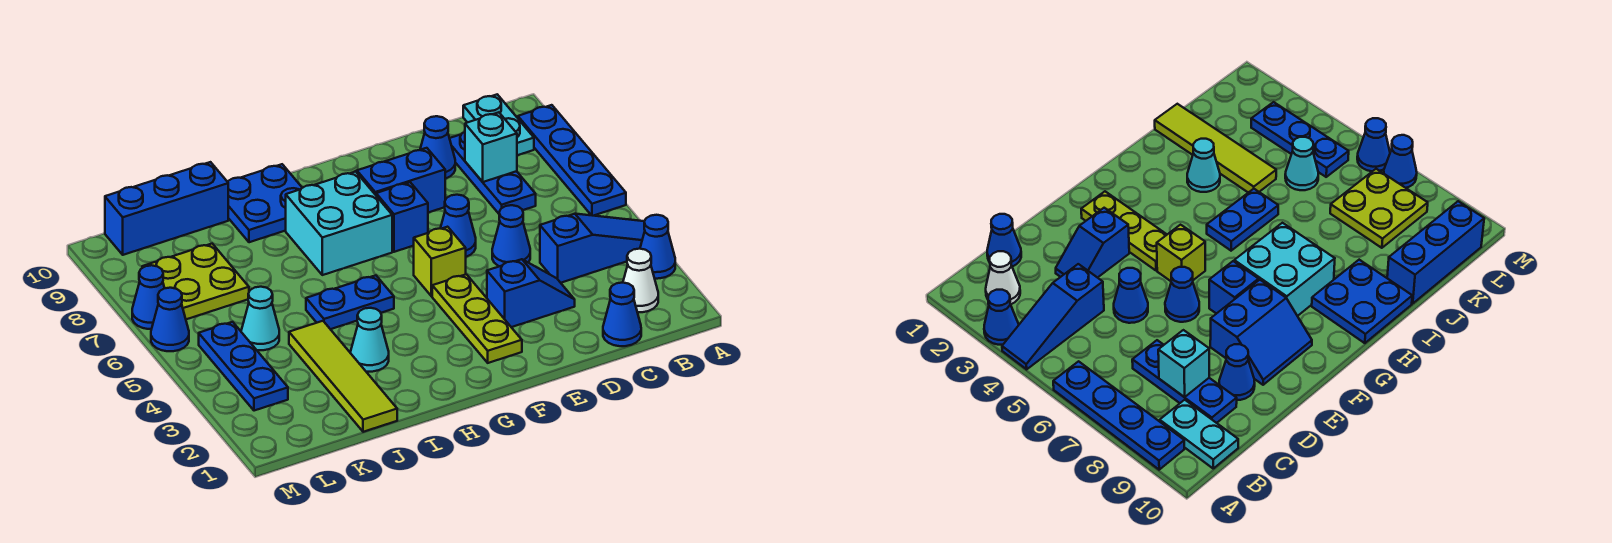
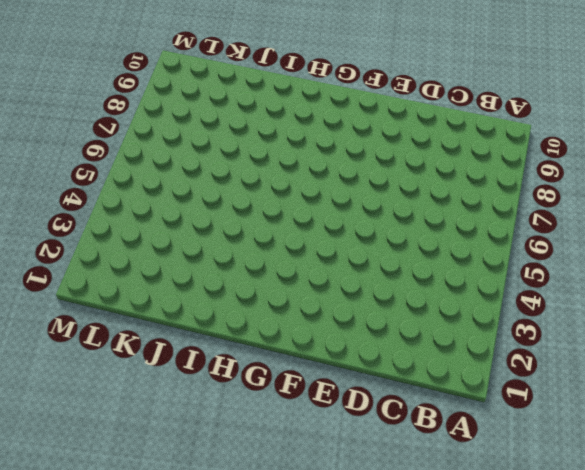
none -> blue 1x1 cone [640,215,675,279]
none -> blue 1x3 slope [540,214,645,283]
none -> blue 1x4 plate [518,105,626,216]

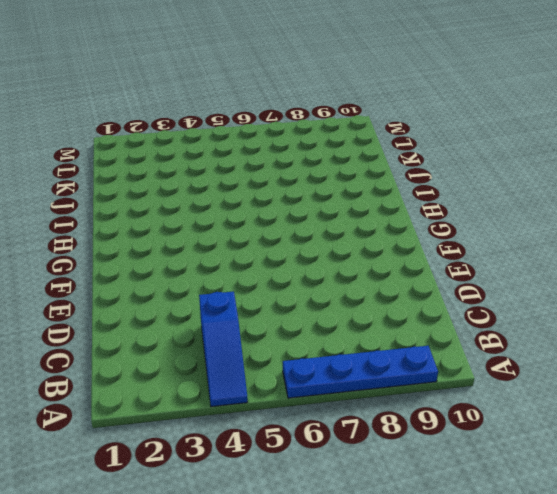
none -> blue 1x1 cone [640,215,675,279]
none -> white 1x1 cone [623,249,658,312]
none -> cyan 1x2 plate [463,94,534,155]

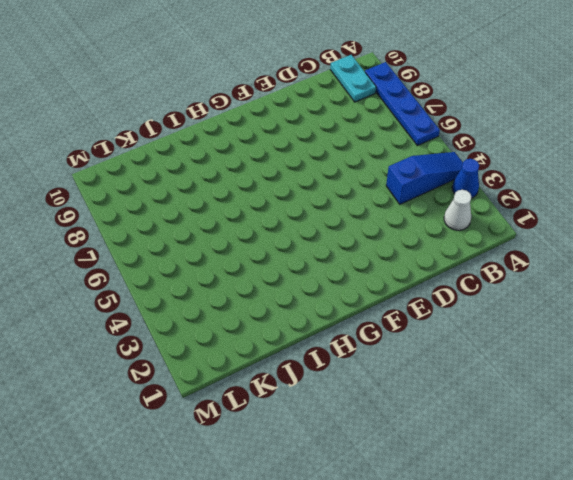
none -> blue 1x1 cone [603,283,641,346]
none -> blue 1x3 plate [450,132,536,214]
none -> blue 1x2 slope [487,259,575,327]

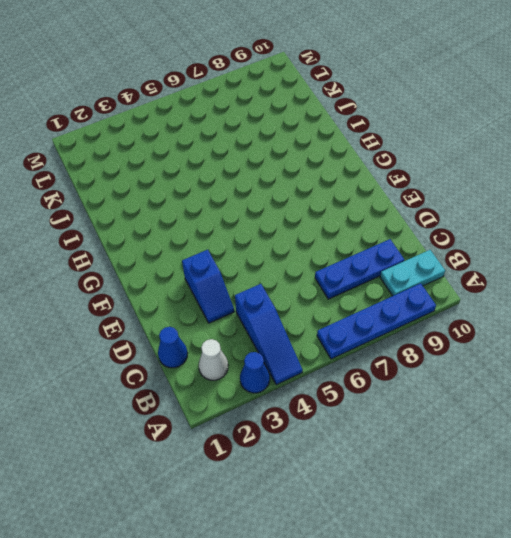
none -> blue 1x1 cone [492,205,530,266]
none -> blue 1x1 cone [420,116,455,179]
none -> blue 1x1 cone [440,195,476,257]

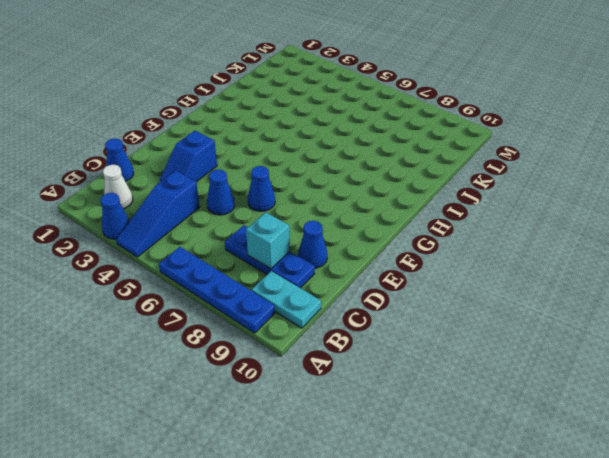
none -> blue 2x2 slope [355,148,445,213]
none -> lime 1x3 plate [432,274,522,363]
none -> lime 1x1 brick [414,227,466,296]

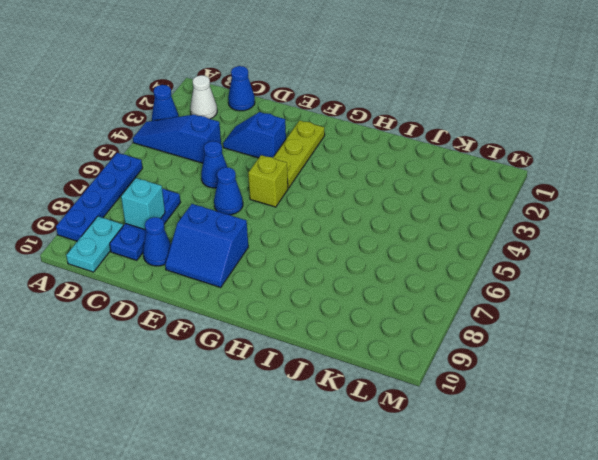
none -> blue 1x1 brick [376,182,428,252]
none -> cyan 2x2 brick [286,172,392,275]
none -> blue 1x2 plate [306,275,394,329]

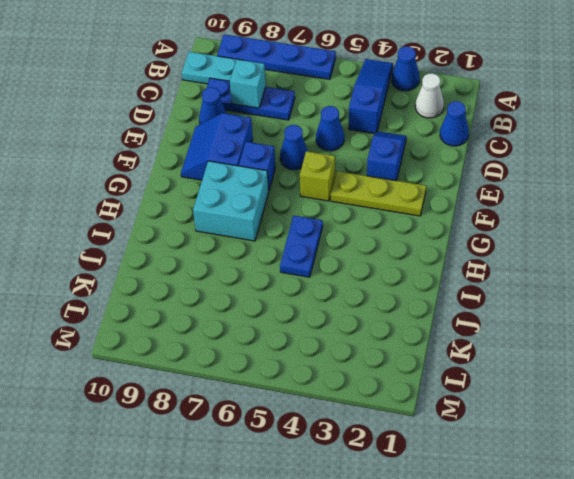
none -> blue 2x2 plate [228,164,302,242]
none -> cyan 1x1 cone [351,308,389,372]
none -> lime 1x4 tile [289,321,397,432]

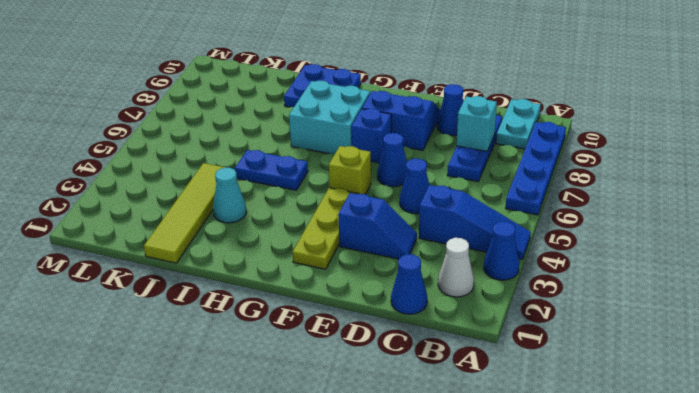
none -> blue 1x3 brick [105,162,228,255]
none -> cyan 1x1 cone [241,287,279,350]
none -> lime 2x2 plate [142,244,249,319]

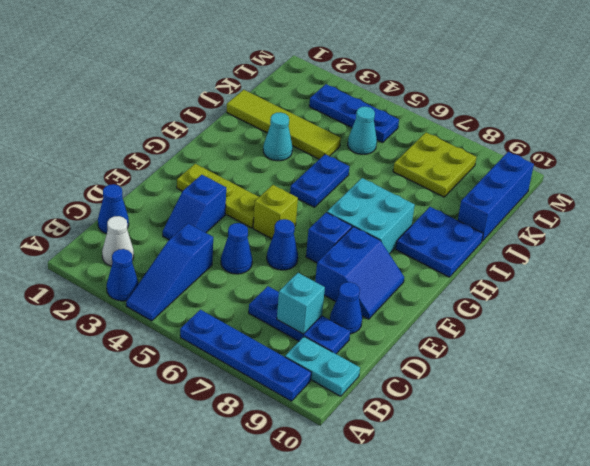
none -> blue 1x1 cone [151,288,189,351]
none -> blue 1x1 cone [132,265,164,329]

